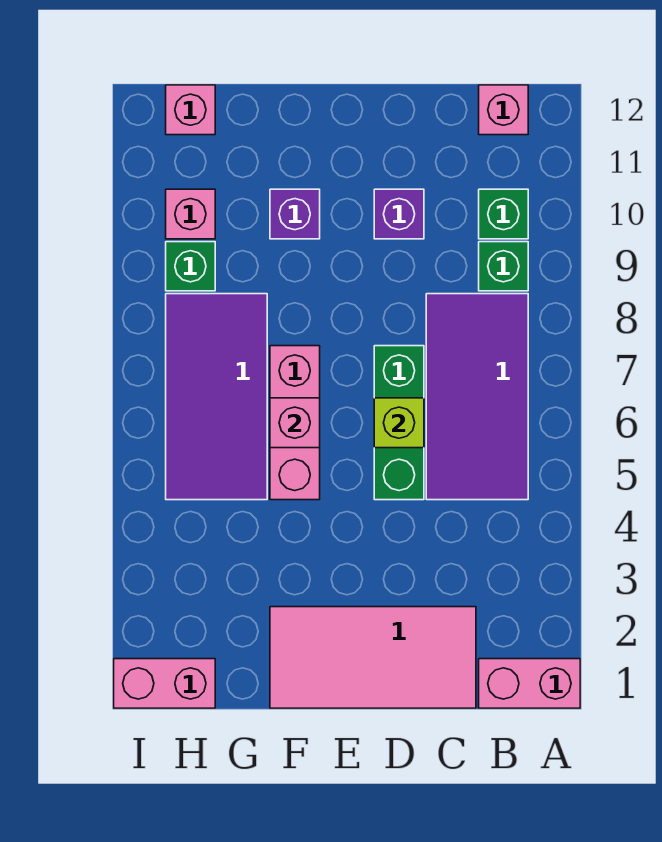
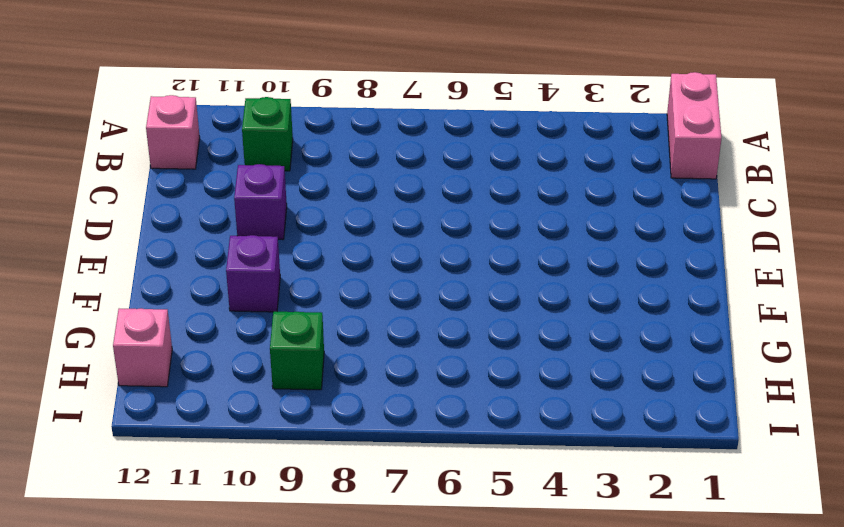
none -> purple 2x4 tile [426,294,528,500]
none -> green 1x1 brick [479,242,528,291]
none -> pink 2x4 tile [270,607,476,708]

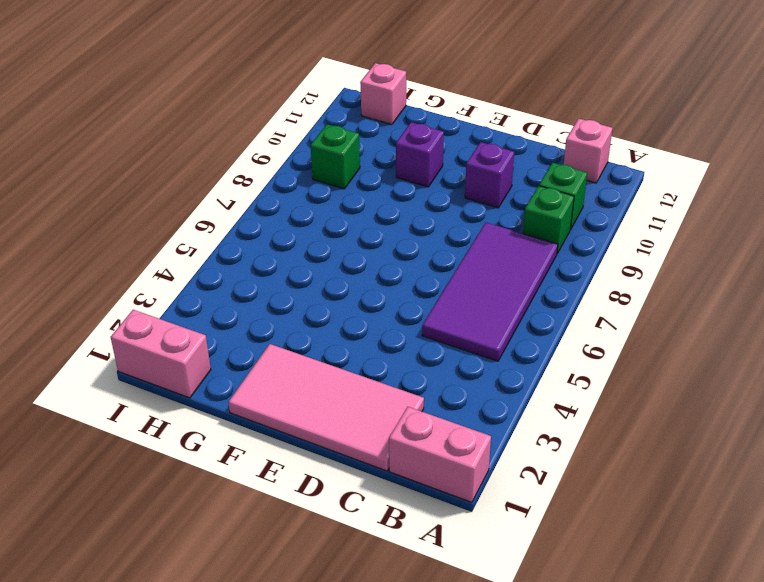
none -> green 1x3 brick [374,346,424,500]
none -> pink 1x3 brick [270,346,320,500]
none -> purple 2x4 tile [166,294,267,500]

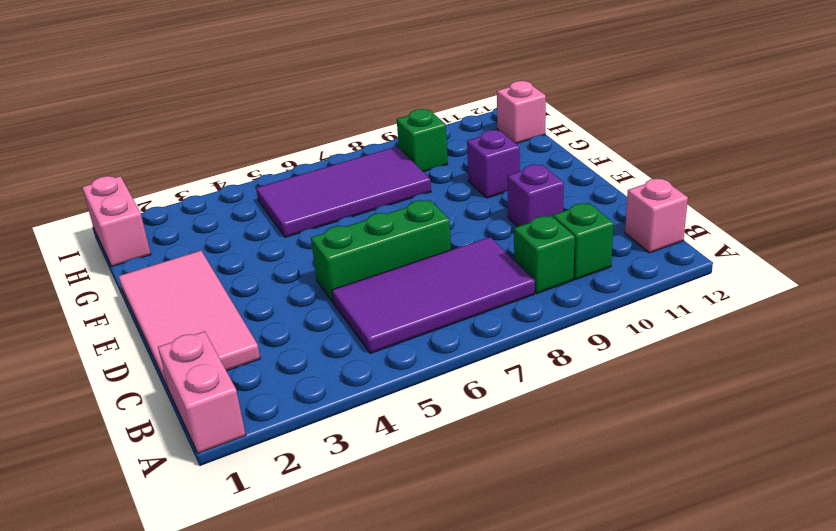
none -> pink 1x3 brick [270,346,320,500]
none -> pink 1x1 brick [166,189,215,239]
none -> lime 1x1 brick [374,398,424,448]

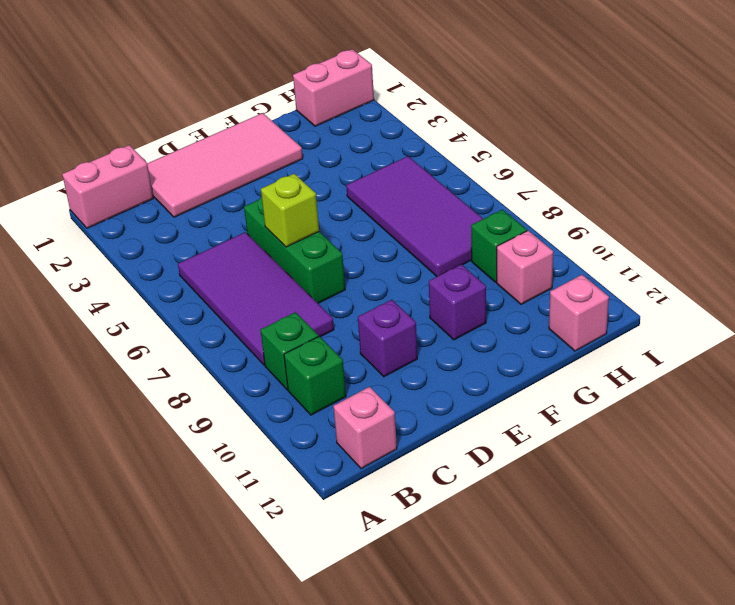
none -> pink 1x3 brick [270,346,320,500]
none -> pink 1x1 brick [270,398,320,448]

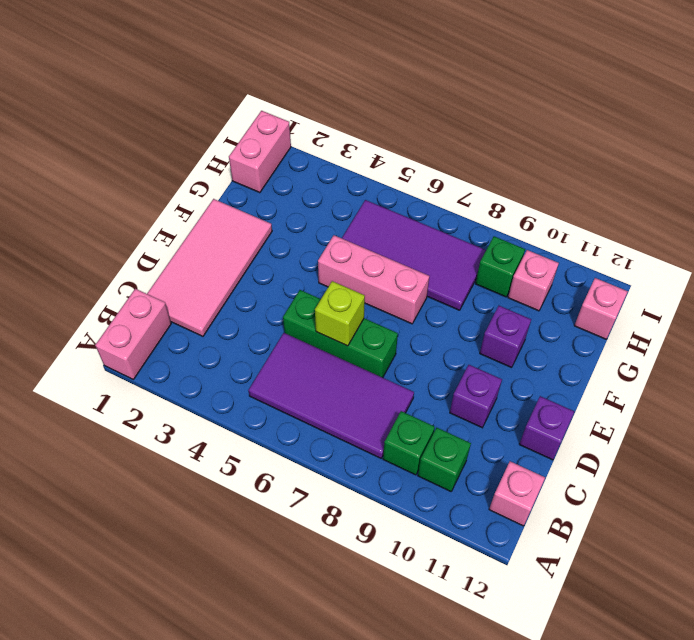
purple 1x1 brick [519,396,574,460] -> none
none -> pink 1x1 brick [270,398,320,448]

